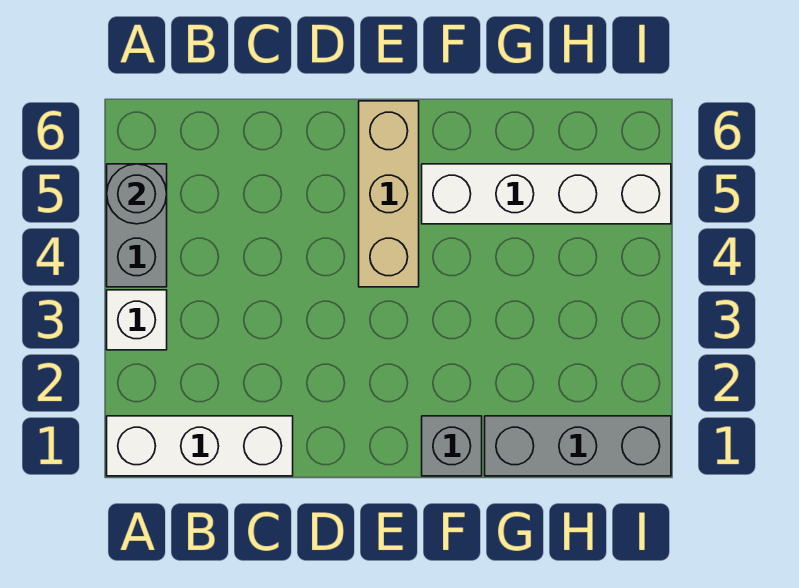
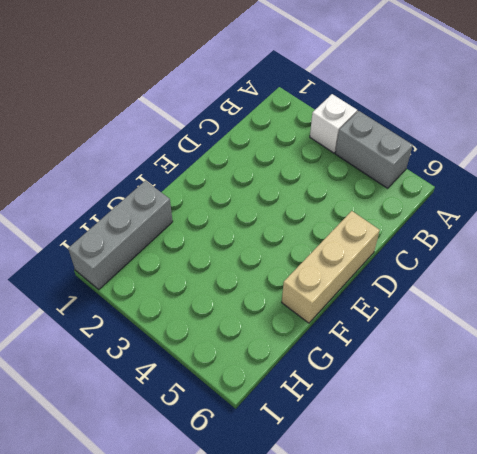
tan 1x3 brick [282,211,380,323] -> tan 1x3 brick turned to [359,101,419,287]
none -> white 1x3 brick [107,416,293,476]
none -> grey 1x1 brick [422,416,482,476]

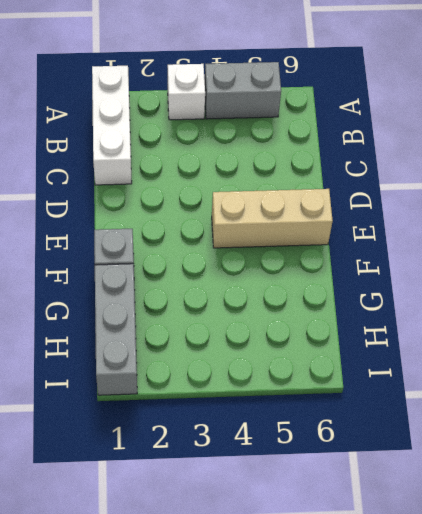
none -> white 1x4 brick [422,164,671,224]
none -> grey 1x1 round brick [107,164,167,224]

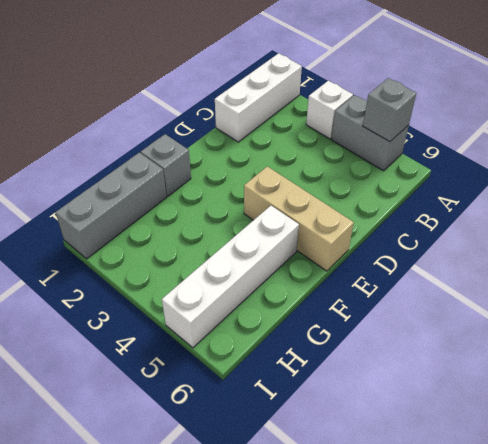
grey 1x1 brick [363,78,416,141] -> grey 1x1 round brick [107,164,167,224]

